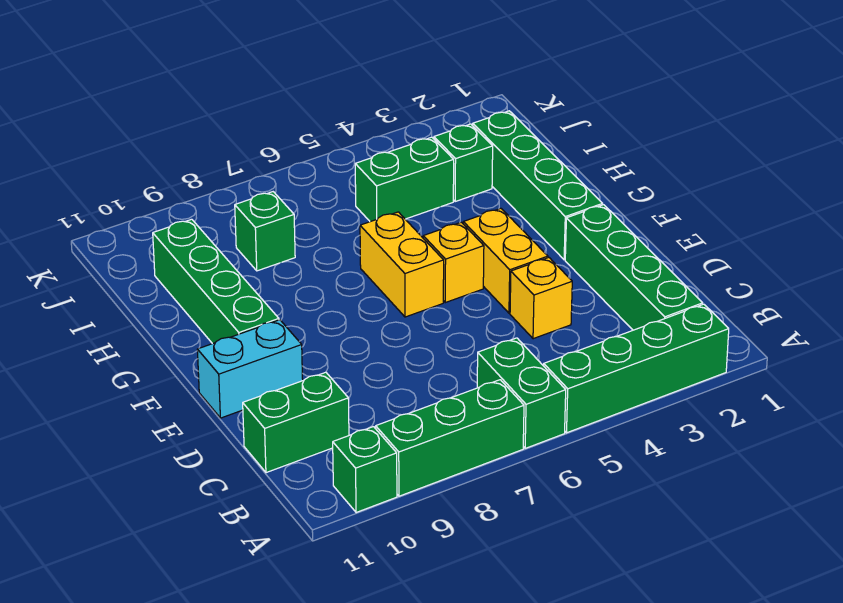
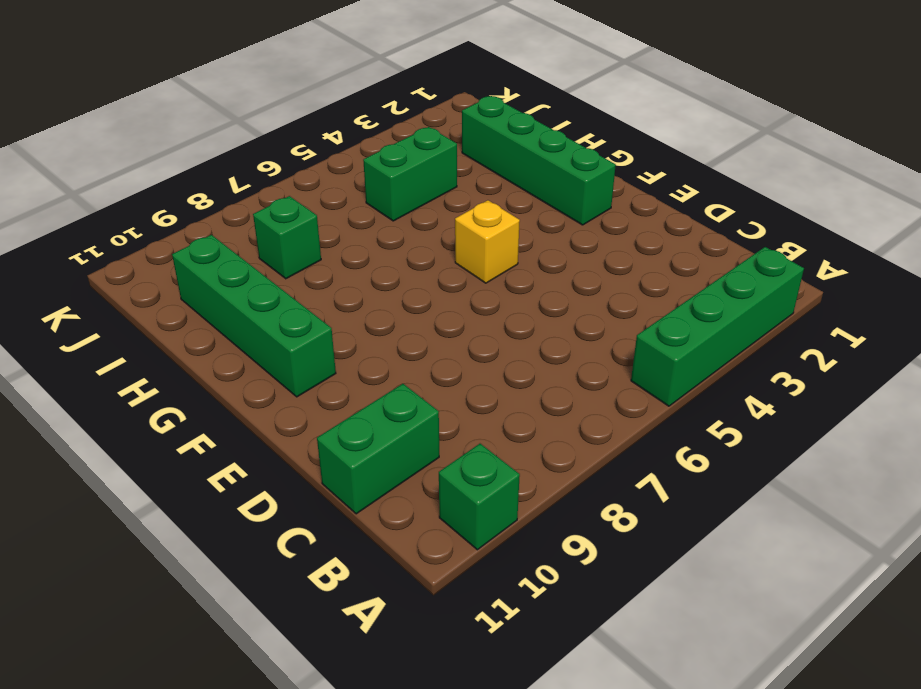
none -> green 1x2 brick [477,338,566,448]
none -> green 1x3 brick [376,380,524,496]
none -> green 1x4 brick [565,205,703,330]

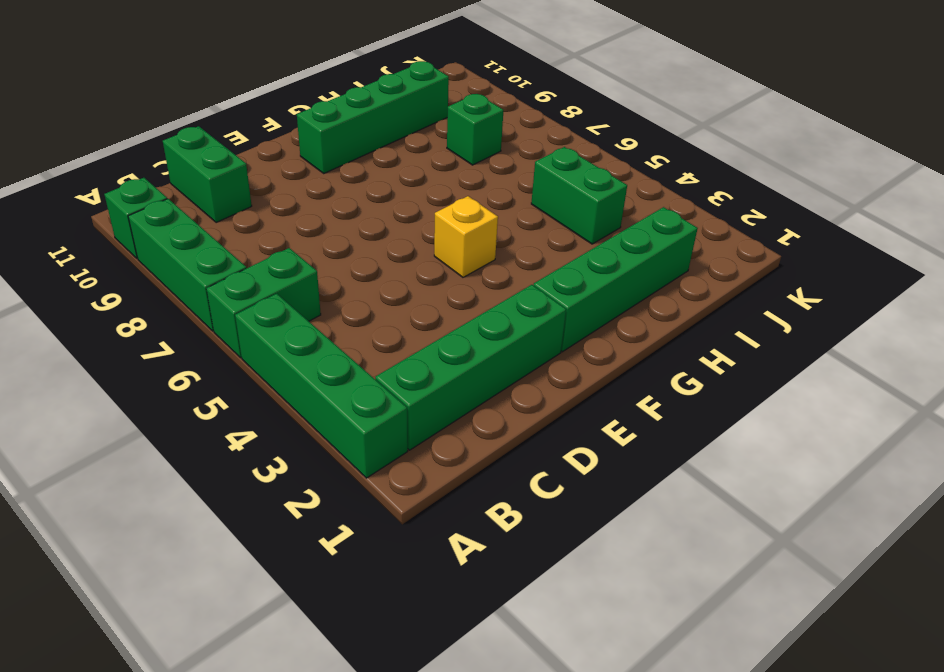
none -> yellow 1x1 brick [510,258,572,339]
none -> yellow 1x2 brick [463,208,548,313]
none -> cyan 1x2 brick [197,320,303,418]

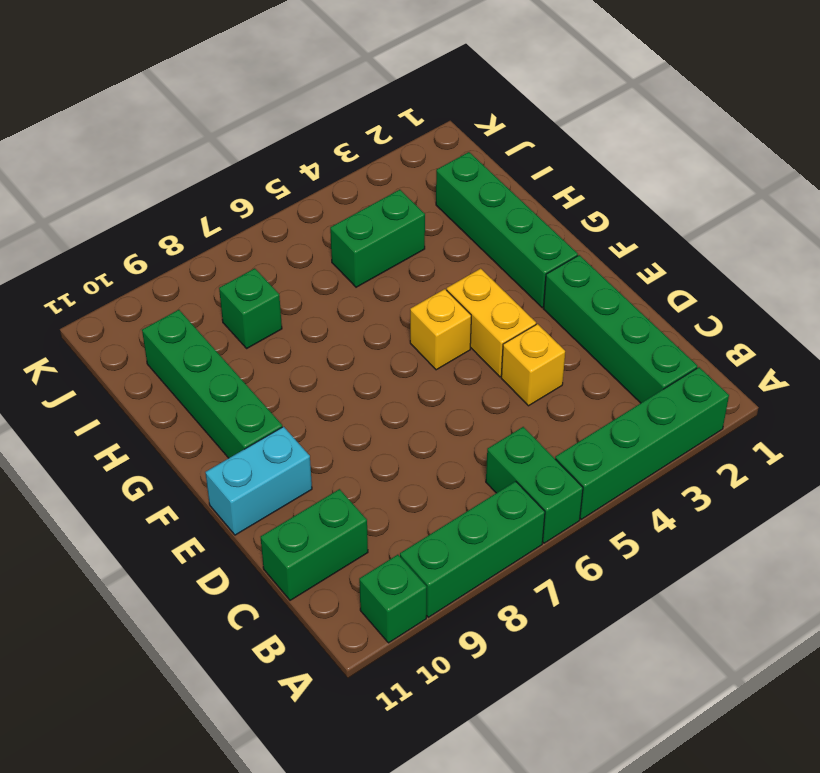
none -> yellow 1x2 brick [360,212,444,317]
none -> green 1x1 brick [434,124,493,201]

